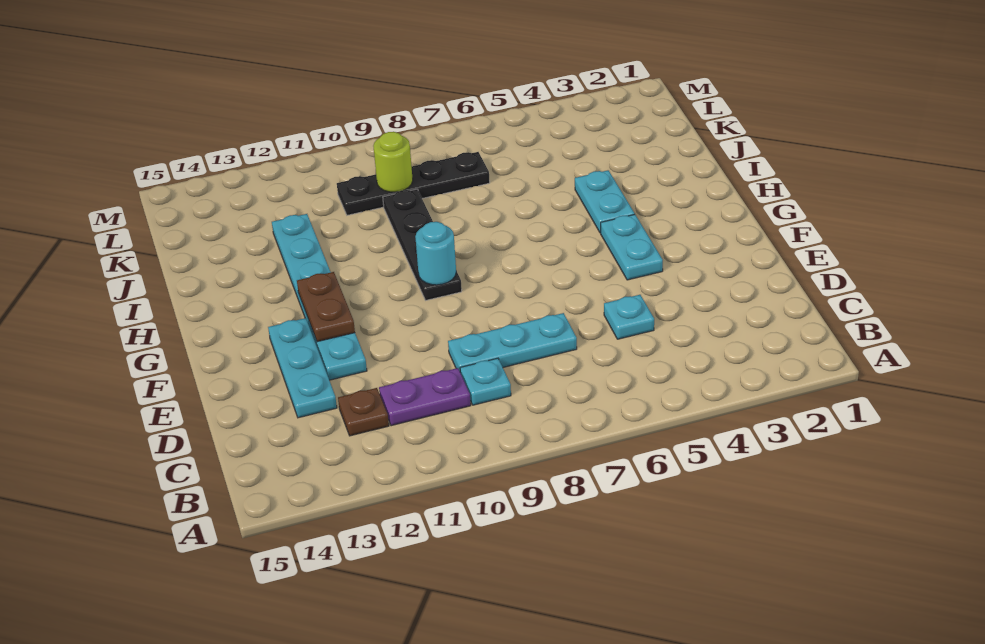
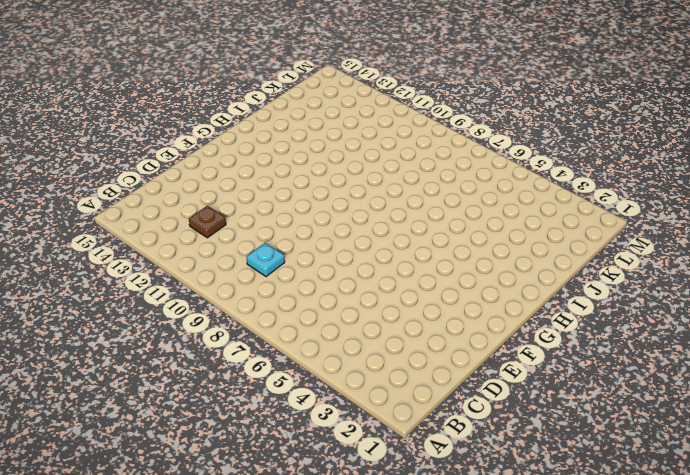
none -> purple 1x2 plate [379,368,471,426]
none -> cyan 1x1 plate [604,295,654,339]
none -> cyan 1x3 plate [448,313,577,371]

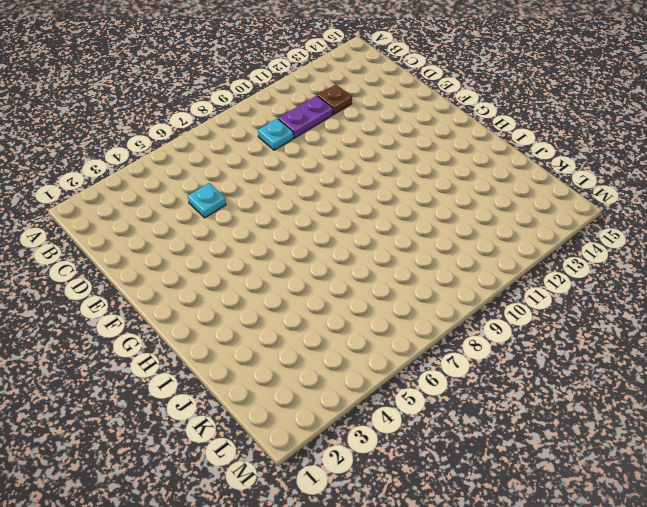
none -> cyan 1x3 plate [448,313,577,371]
none -> cyan 1x3 plate [268,318,337,418]
none -> cyan 1x6 plate [272,214,367,380]

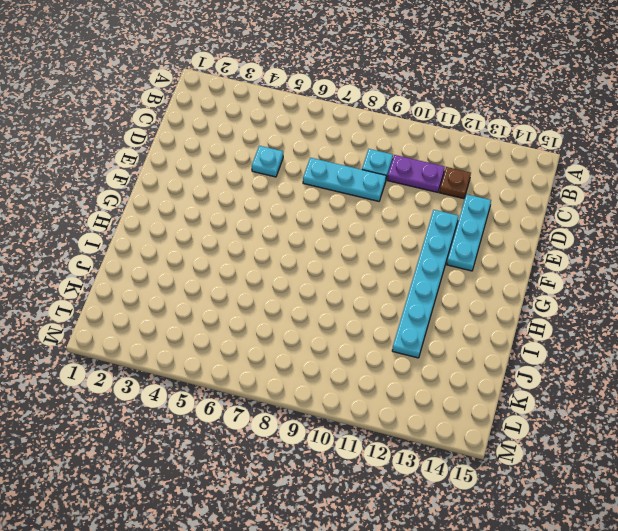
none -> cyan 1x2 plate [601,214,663,280]
none -> black 1x4 plate [383,189,462,300]
none -> cyan 1x2 plate [575,170,635,233]

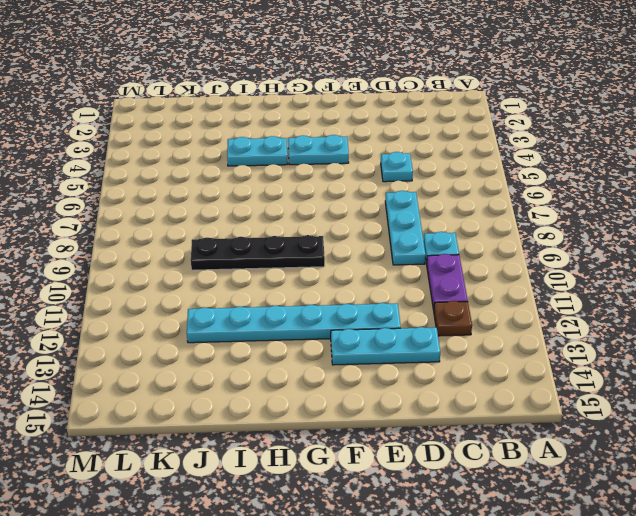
none -> black 1x4 plate [337,152,490,215]
none -> brown 1x2 plate [297,272,355,342]
none -> cyan 1x1 round brick [415,222,456,285]

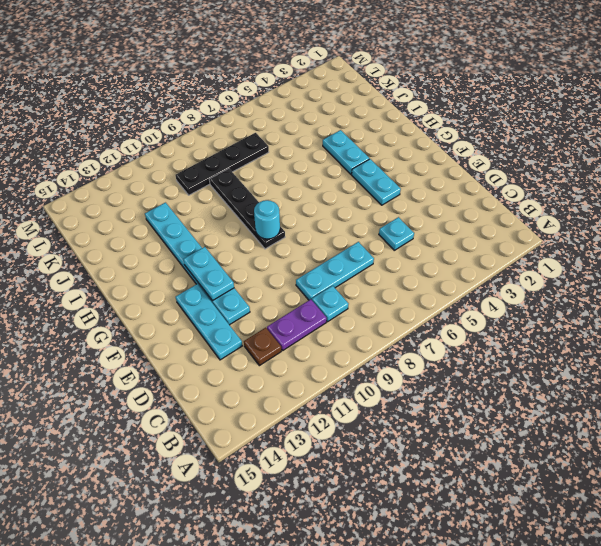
cyan 1x2 plate [183,247,234,301] -> brown 1x2 plate [297,272,355,342]
none -> lime 1x1 round brick [373,132,413,192]

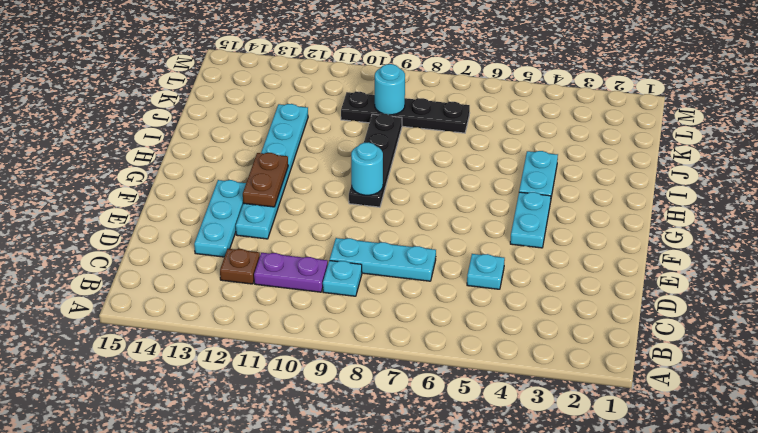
cyan 1x1 round brick [375,64,405,115] -> lime 1x1 round brick [373,132,413,192]

